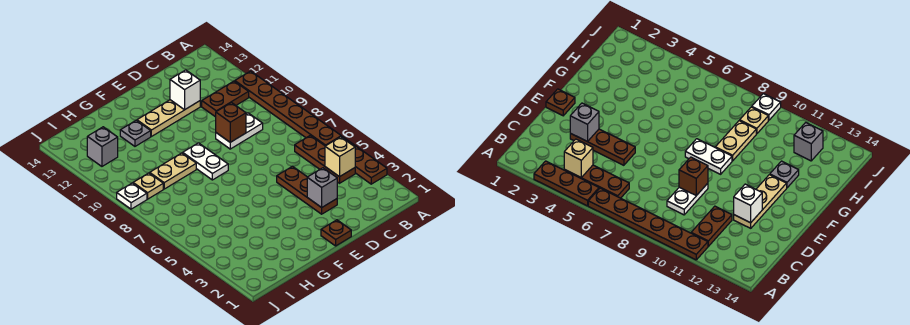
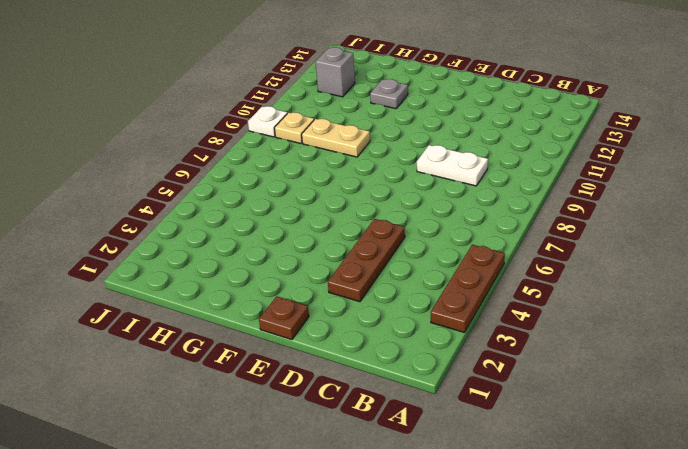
none -> brown 1x6 plate [235,71,341,146]
none -> brown 1x3 plate [295,136,355,183]
none -> brown 1x2 plate [202,81,249,117]

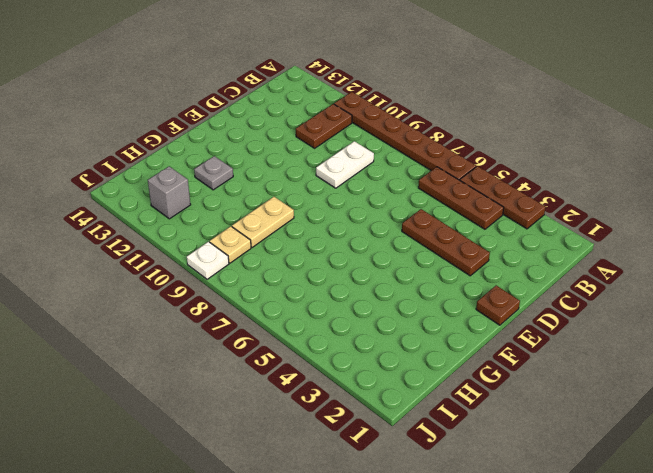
none -> tan 1x3 plate [137,100,200,136]
none -> white 1x2 plate [183,143,228,180]
none -> tan 1x1 brick [325,137,355,177]

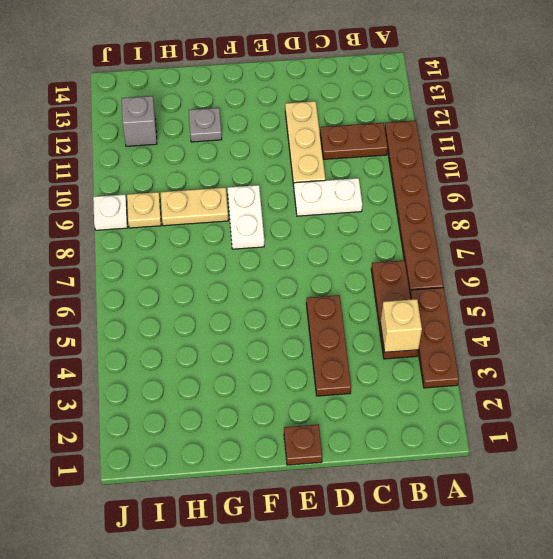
tan 1x3 plate [285,101,325,186] -> tan 1x3 plate turned to [137,100,200,136]
none -> grey 1x1 brick [307,168,337,208]
none -> brown 1x1 brick [216,103,246,142]
none -> white 1x1 brick [170,70,200,110]

